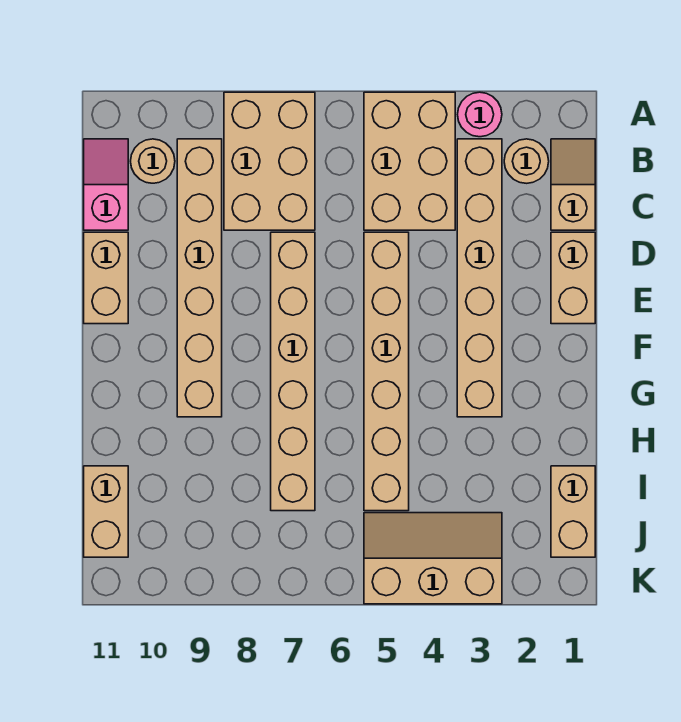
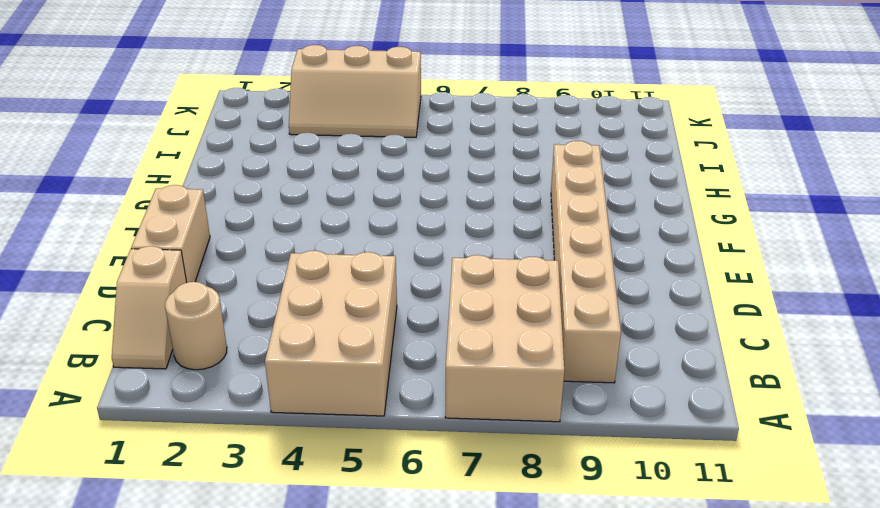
none -> pink 1x1 round brick [458,92,502,137]
none -> tan 1x6 brick [457,139,502,417]
none -> tan 1x1 round brick [131,139,175,183]

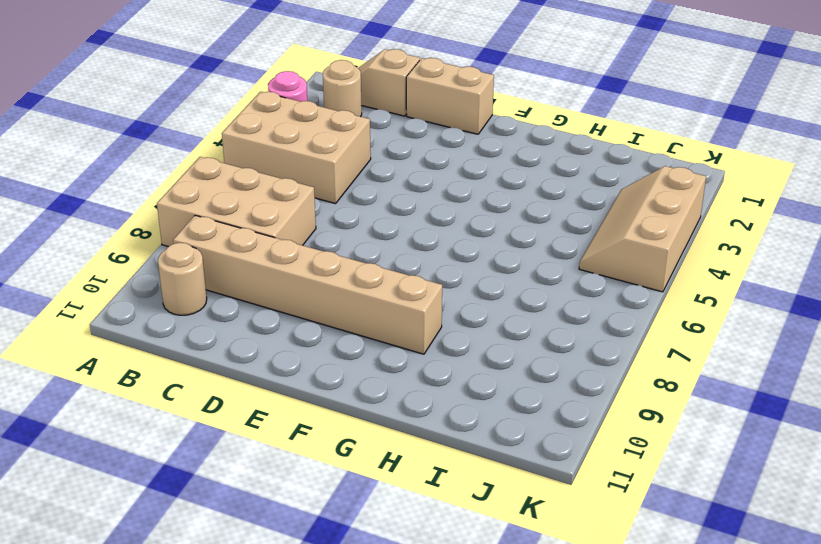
none -> tan 1x6 brick [457,139,502,417]
none -> pink 1x2 slope [84,139,128,230]
none -> tan 1x6 brick [364,232,409,511]

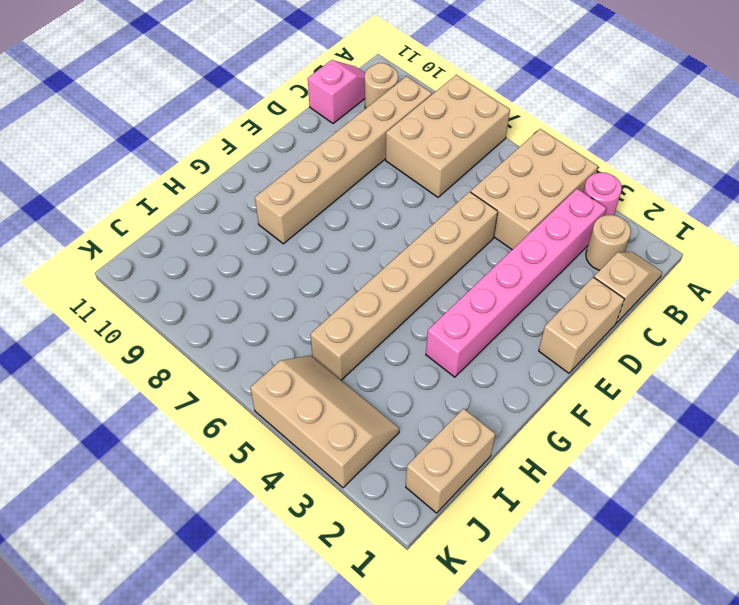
pink 1x6 brick [426,189,606,377] -> tan 1x6 brick [457,139,502,417]
none -> tan 1x6 brick [271,232,315,511]
none -> tan 1x2 brick [84,232,128,324]
none -> tan 1x2 brick [84,466,128,557]

